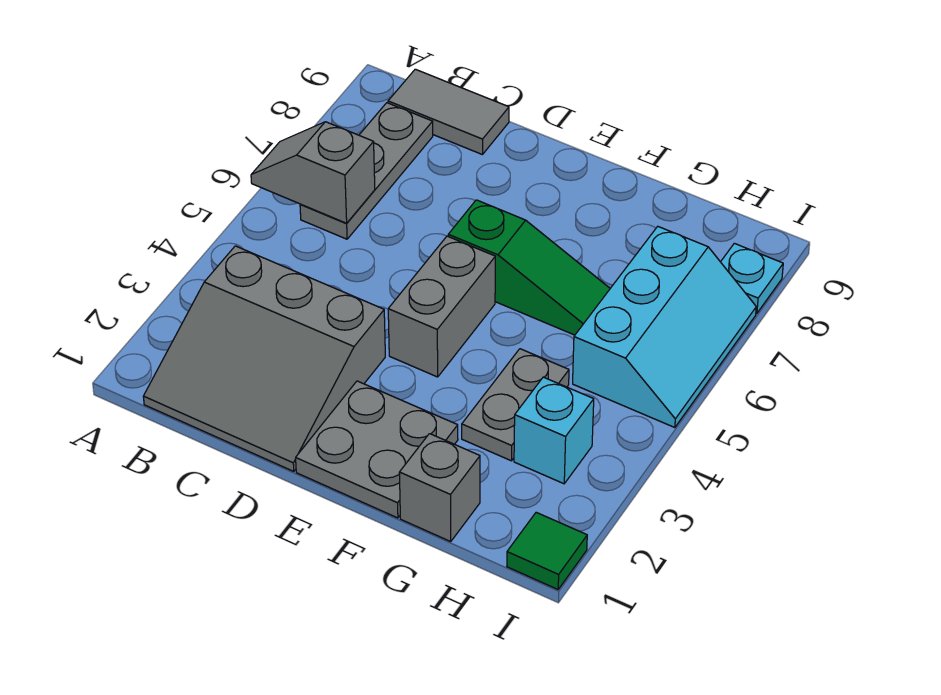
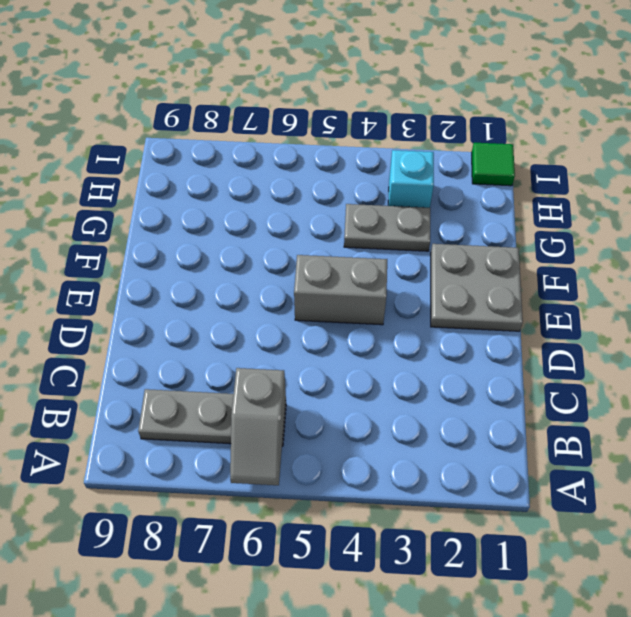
none -> grey 3x3 slope [143,246,385,471]
none -> grey 1x2 tile [388,69,509,155]
none -> green 1x3 slope [448,200,610,335]

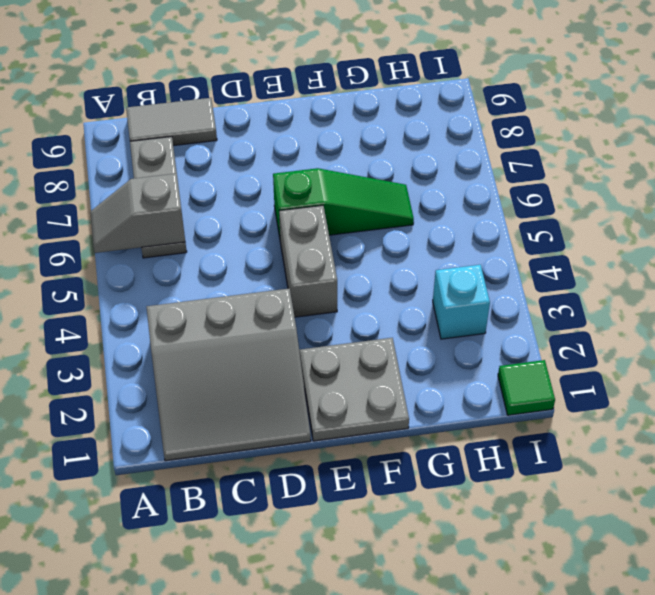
none -> grey 1x1 brick [399,434,480,541]
none -> grey 1x2 plate [462,349,569,461]
none -> cyan 2x3 slope [573,226,756,428]

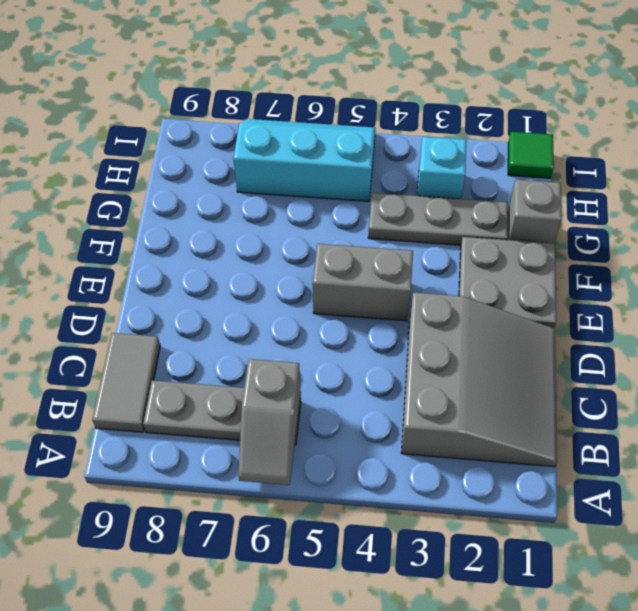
grey 1x3 plate [368,193,508,245] -> grey 1x2 plate [462,349,569,461]
none -> green 1x3 slope [448,200,610,335]
none -> cyan 1x1 plate [721,243,783,313]

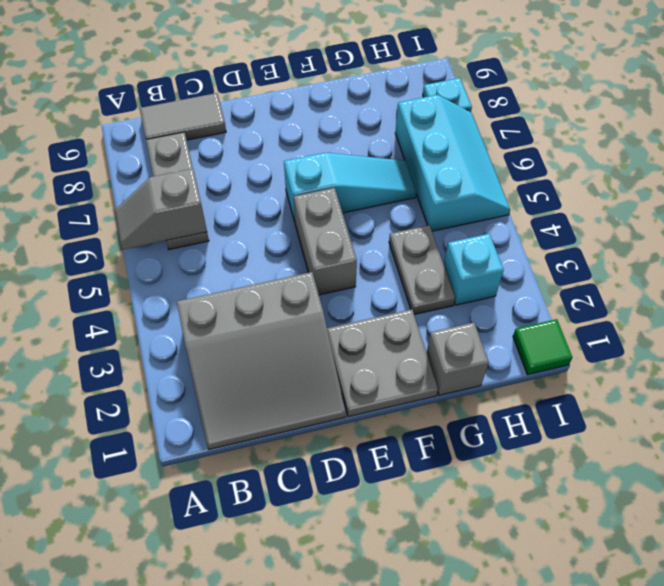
cyan 1x3 slope [284,153,416,221] -> green 1x3 slope [448,200,610,335]

